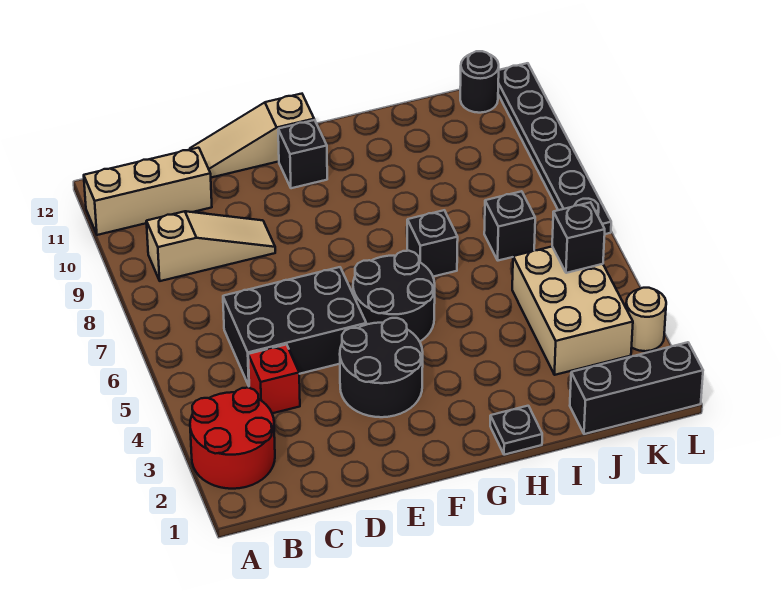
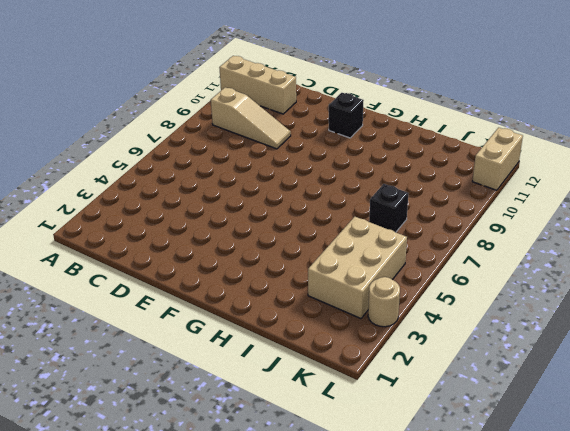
tan 1x2 brick [472,127,523,190] -> black 1x6 plate [498,63,611,234]
none -> red 2x2 round brick [190,388,275,489]
none -> red 1x1 brick [248,345,300,413]
none -> black 2x3 brick [223,267,366,385]

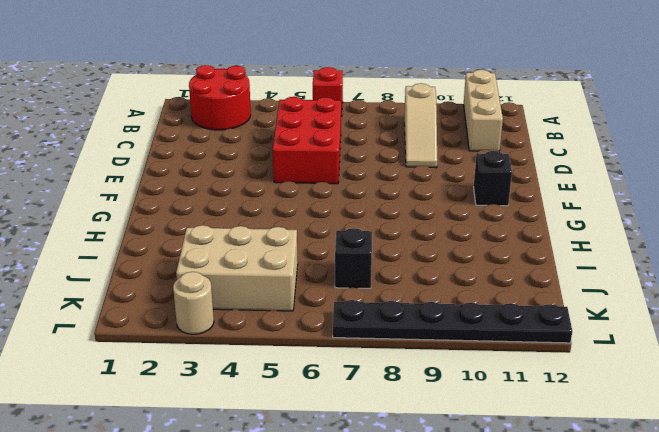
red 1x1 brick [313,67,343,116] -> red 1x1 brick moved to [248,345,300,413]
red 2x3 brick [273,97,341,184] -> black 2x3 brick [223,267,366,385]
none -> tan 1x3 slope [190,94,314,178]
none -> black 2x2 round brick [340,318,423,417]
none -> black 2x2 round brick [353,251,435,342]

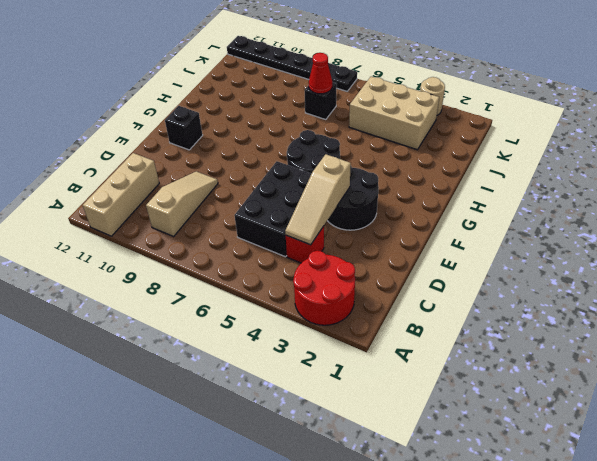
tan 1x3 slope [285,154,351,245] -> tan 1x3 slope moved to [190,94,314,178]
red 1x1 cone [309,53,332,94] -> none
none -> black 1x1 plate [490,406,542,455]
none -> black 1x1 brick [407,210,458,277]
none -> black 1x3 brick [570,342,703,434]

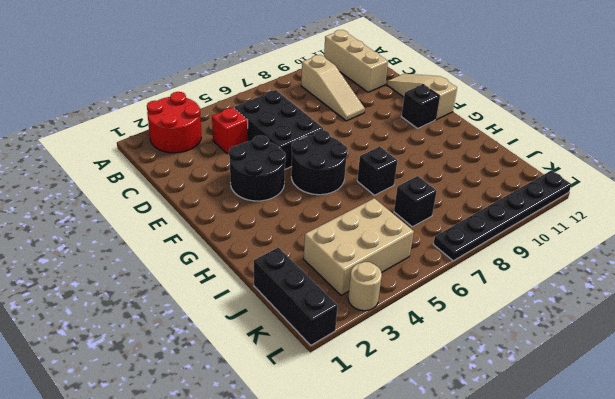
none -> black 1x1 plate [490,406,542,455]
none -> black 1x1 round brick [460,51,499,113]
none -> black 1x1 brick [552,202,605,273]

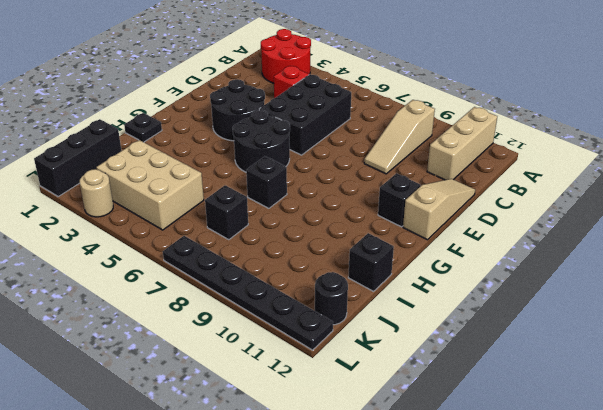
black 1x1 brick [348,233,394,291] -> black 1x1 brick moved to [552,202,605,273]

